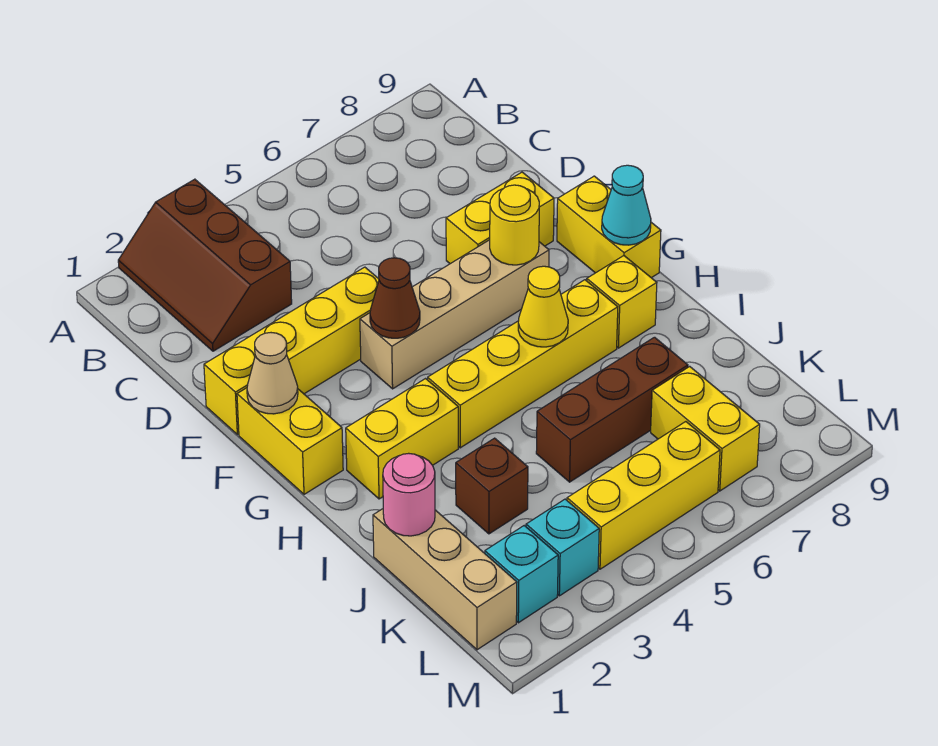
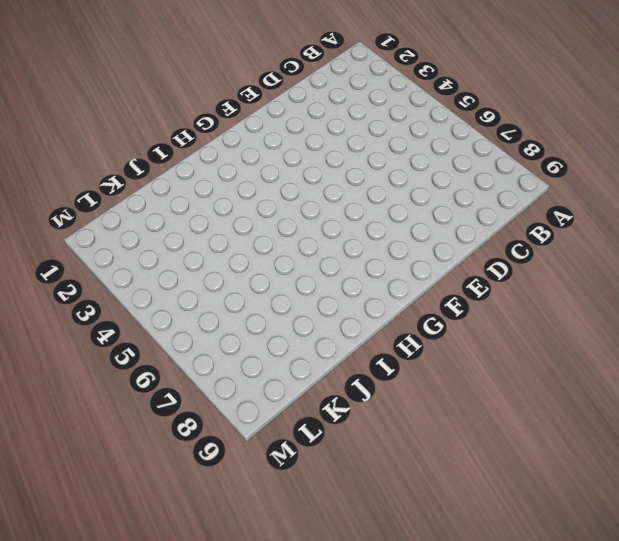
none -> brown 2x3 slope [118,179,292,351]
none -> yellow 1x4 brick [204,267,379,435]
none -> yellow 1x2 brick [446,172,554,264]

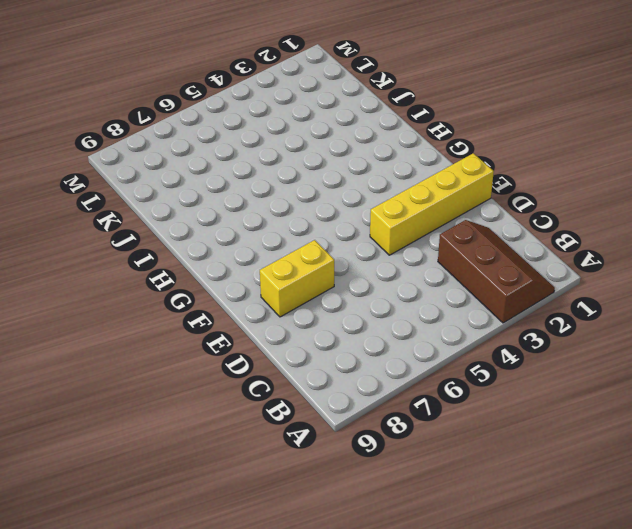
none -> yellow 1x2 brick [237,388,343,494]
none -> tan 1x4 brick [360,240,549,389]
none -> yellow 1x2 brick [557,176,661,278]

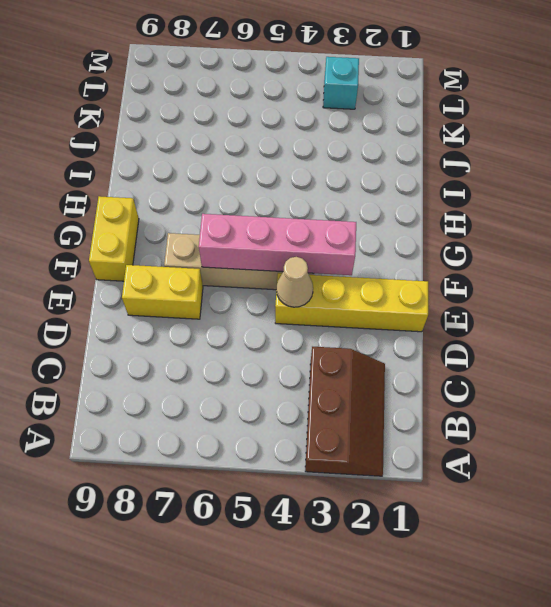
tan 1x1 cone [277,257,313,307] -> tan 1x1 cone moved to [247,333,298,414]
pink 1x4 brick [199,214,356,275] -> brown 1x1 cone [370,258,420,338]
none -> yellow 1x2 brick [237,388,343,494]
none -> yellow 1x2 brick [346,379,458,499]
none -> yellow 1x4 brick [428,280,618,448]

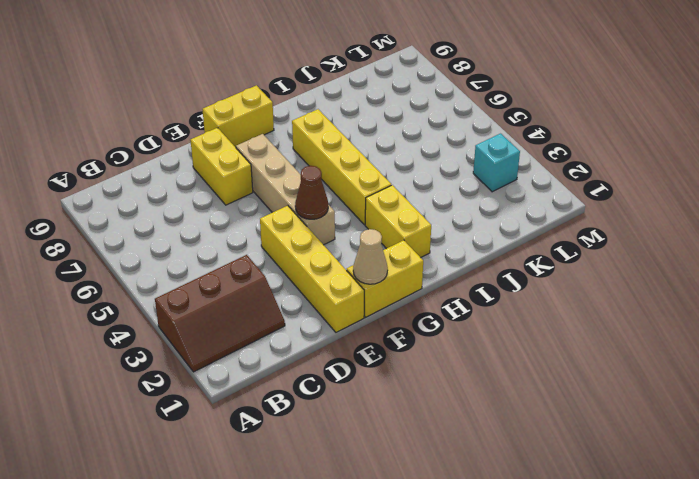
none -> yellow 1x1 brick [587,256,657,348]
none -> tan 1x3 brick [373,509,517,650]
none -> brown 1x1 brick [456,438,528,534]

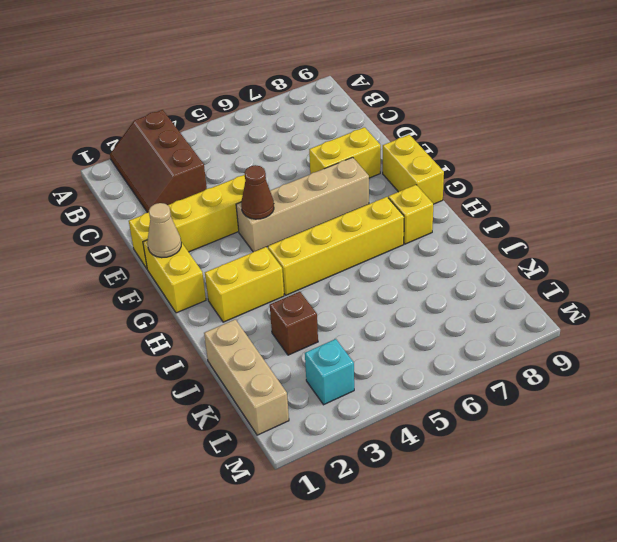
none -> brown 1x3 brick [536,337,688,482]
none -> yellow 1x2 brick [651,366,760,491]
none -> cyan 1x1 brick [485,526,558,623]

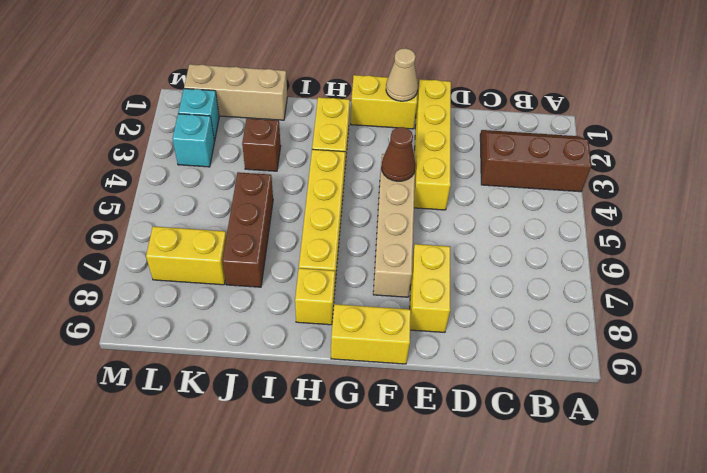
none -> yellow 1x3 brick [567,422,720,569]
none -> yellow 1x1 round brick [490,185,539,265]
none -> cyan 1x1 cone [602,165,651,245]

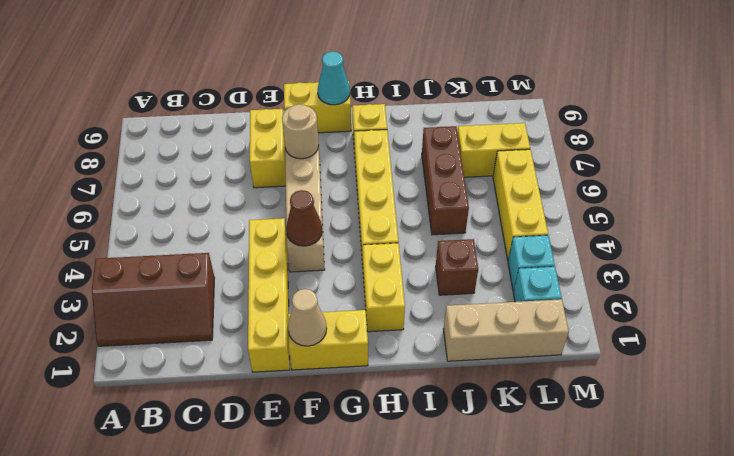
tan 1x1 round brick [282,104,319,159] -> yellow 1x1 round brick [490,185,539,265]
none -> yellow 1x1 cone [518,266,568,347]
none -> pink 1x1 round brick [383,453,435,536]

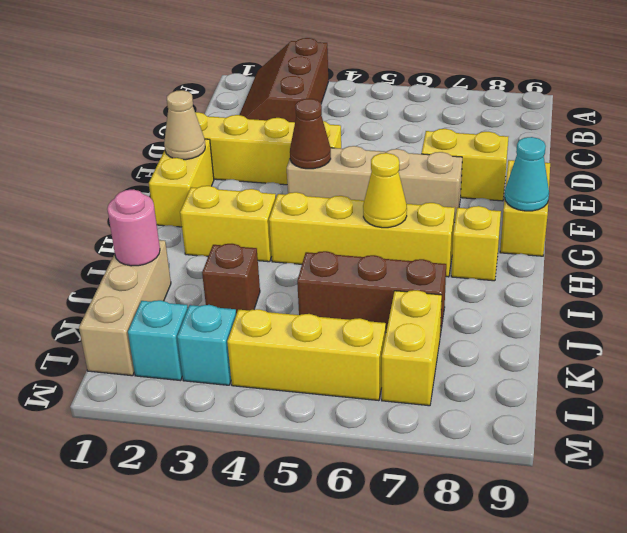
none -> yellow 1x1 round brick [490,185,539,265]

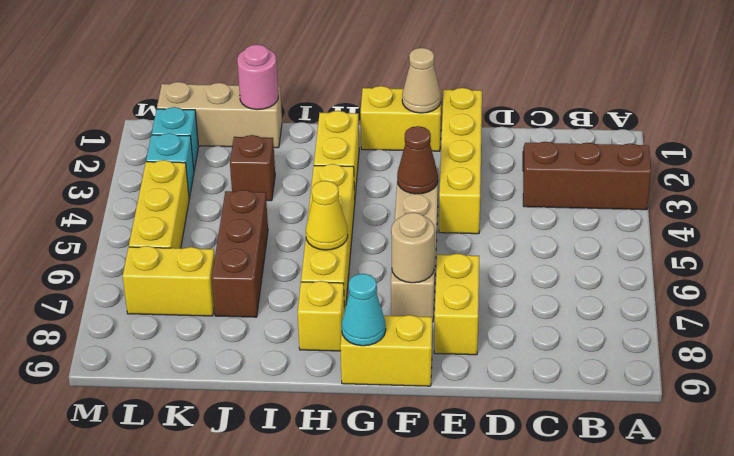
tan 1x1 round brick [391,212,435,283] -> yellow 1x1 round brick [490,185,539,265]

